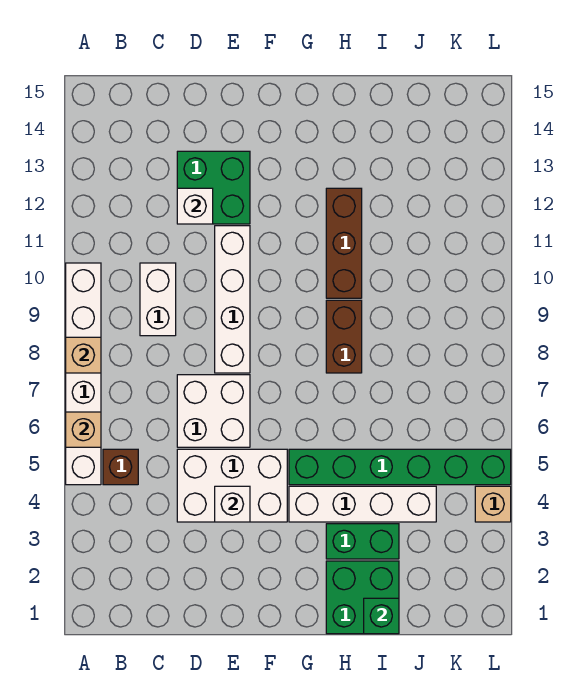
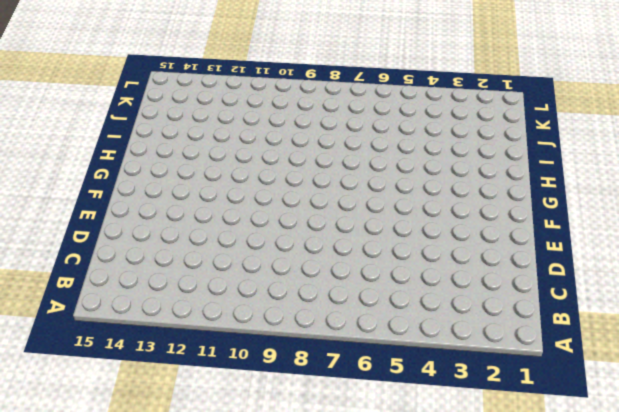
none -> white 1x6 brick [66,263,101,485]
none -> brown 1x1 brick [103,449,138,485]
none -> white 1x2 brick [140,263,176,336]

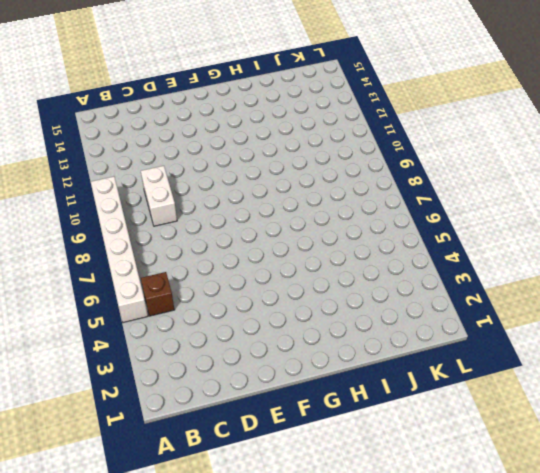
none -> white 2x3 brick [177,449,287,522]
none -> white 2x2 brick [177,375,250,447]
none -> green 2x2 brick [177,151,250,224]

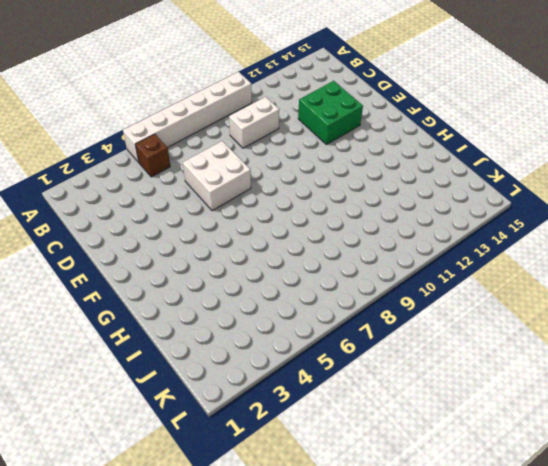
none -> white 2x3 brick [177,449,287,522]
none -> white 1x4 brick [215,226,250,373]
none -> white 1x4 brick [289,486,436,522]

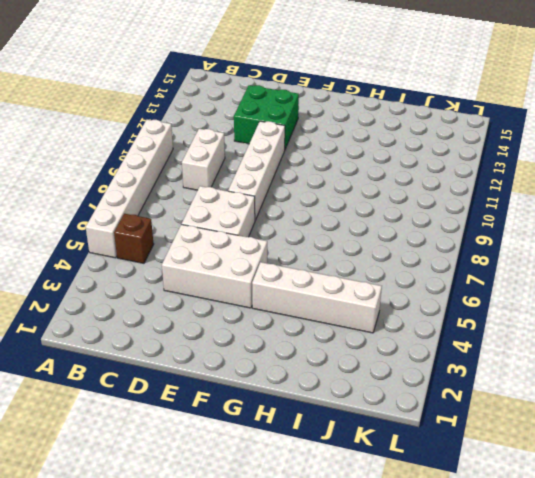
none -> green 1x6 brick [289,449,511,485]
none -> green 2x2 brick [326,561,399,634]
none -> green 1x2 brick [326,524,399,559]

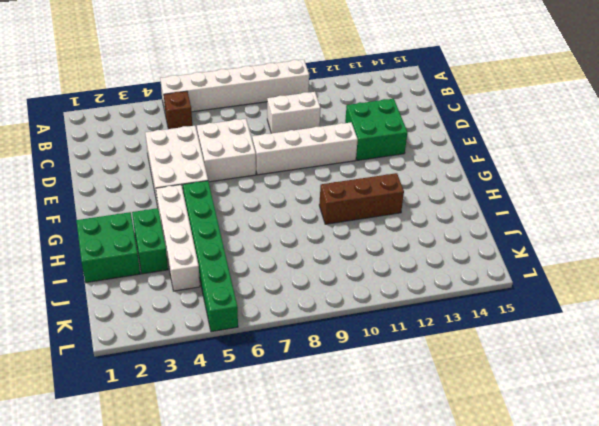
none -> brown 1x2 brick [326,300,362,373]
none -> tan 1x1 brick [475,486,511,522]
none -> tan 1x1 brick [66,412,101,447]

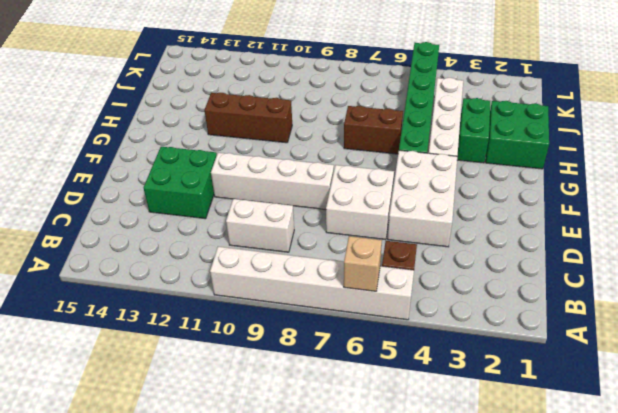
brown 1x2 brick [344,106,403,154] -> brown 1x2 brick moved to [326,300,362,373]
none -> tan 1x1 brick [475,486,511,522]
none -> tan 1x1 brick [66,337,101,373]
none -> white 1x1 brick [177,188,213,224]

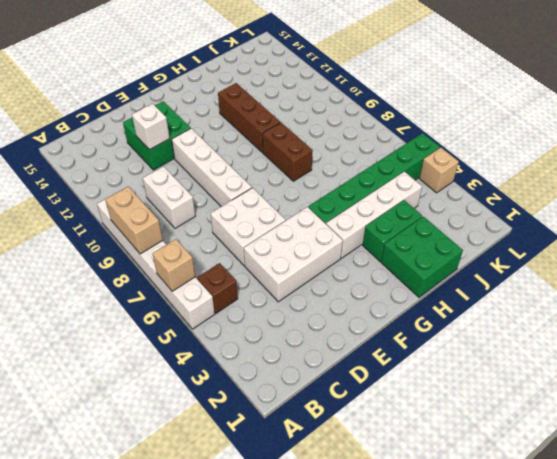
tan 1x2 brick [105,187,163,254] -> tan 1x1 brick [66,337,101,373]
none -> white 1x1 brick [215,486,250,522]
none -> green 1x1 brick [364,598,399,634]

